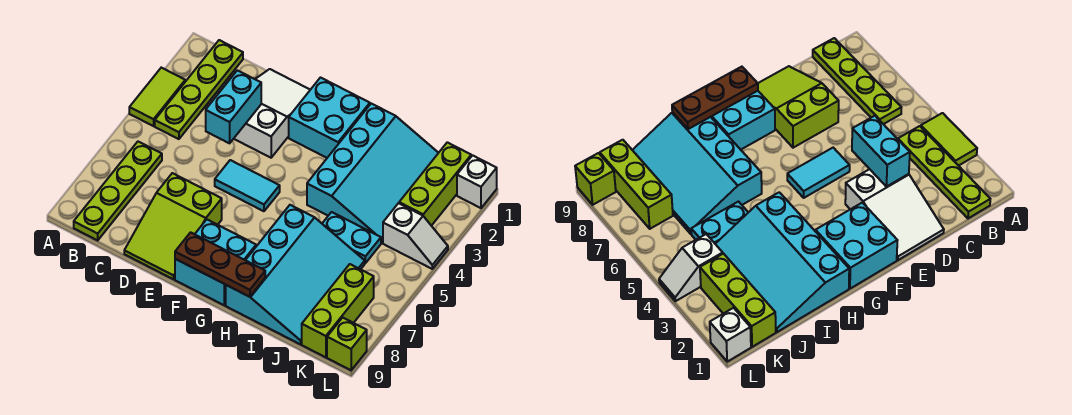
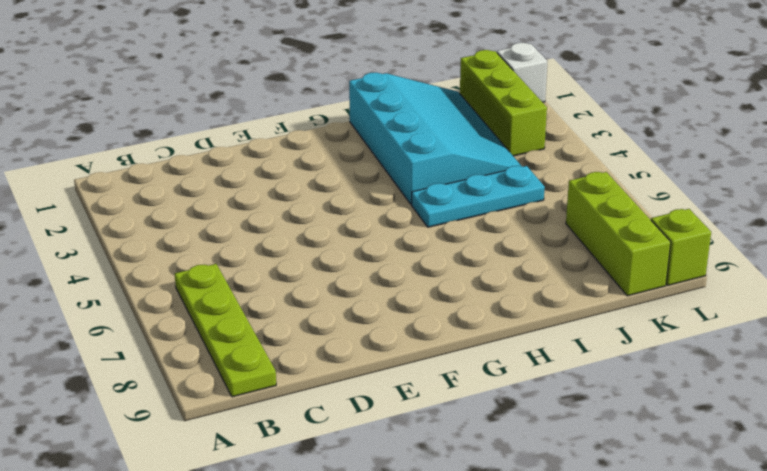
cyan 1x3 plate [412,166,545,227] -> cyan 1x2 plate [322,212,381,263]
none -> lime 1x2 tile [129,68,185,126]
none -> lime 1x4 plate [155,40,243,139]
none -> white 2x3 slope [234,69,310,158]

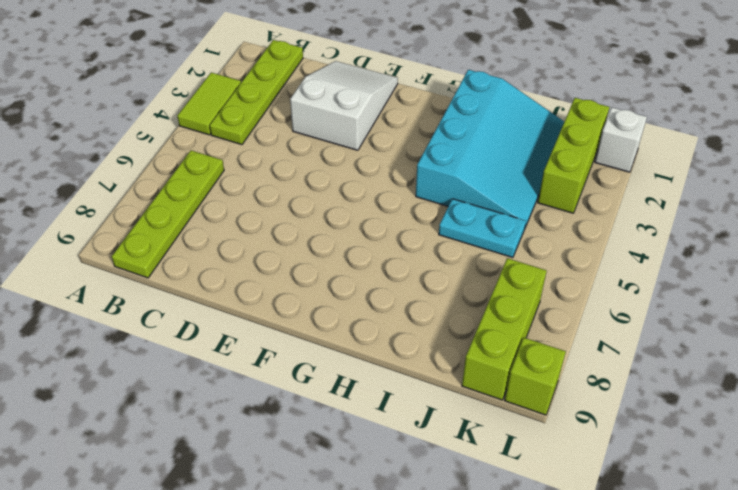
none -> lime 2x3 slope [124,173,222,279]
none -> cyan 1x2 tile [215,160,280,211]
none -> cyan 2x2 brick [289,78,370,158]

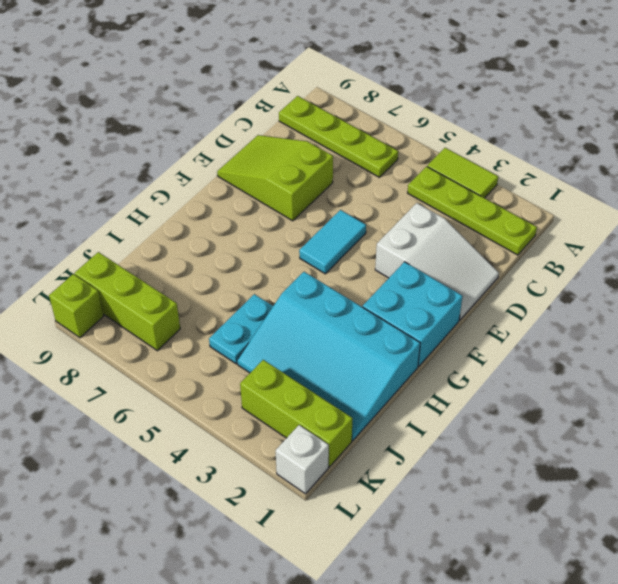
none -> cyan 2x2 brick [175,220,256,305]
none -> cyan 3x4 slope [226,205,365,344]
none -> white 1x2 slope [383,203,448,269]

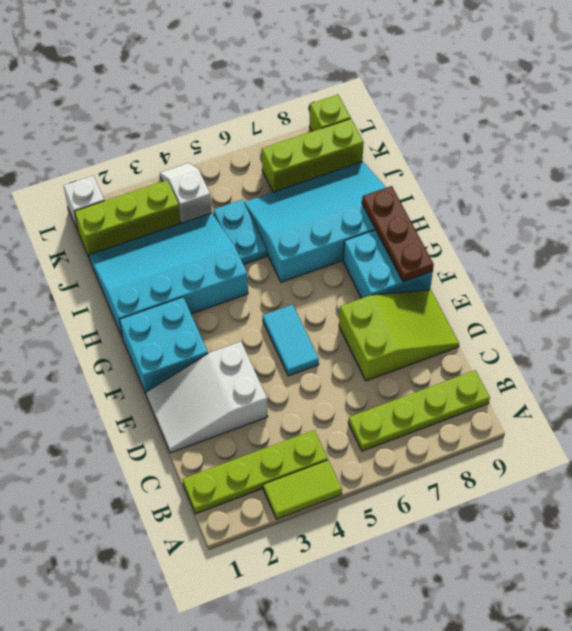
none -> cyan 1x2 brick [206,70,261,143]

